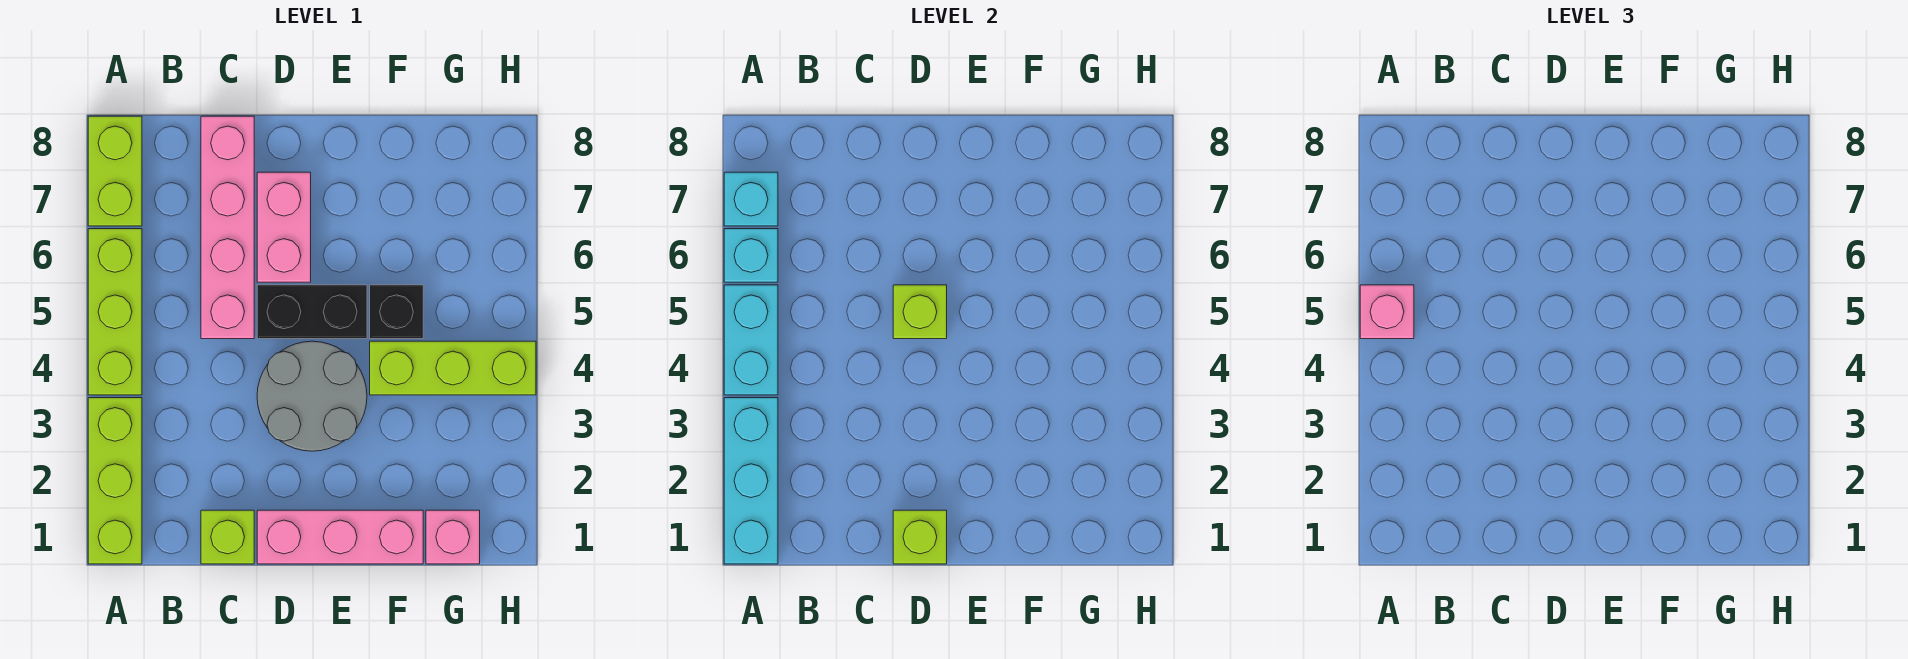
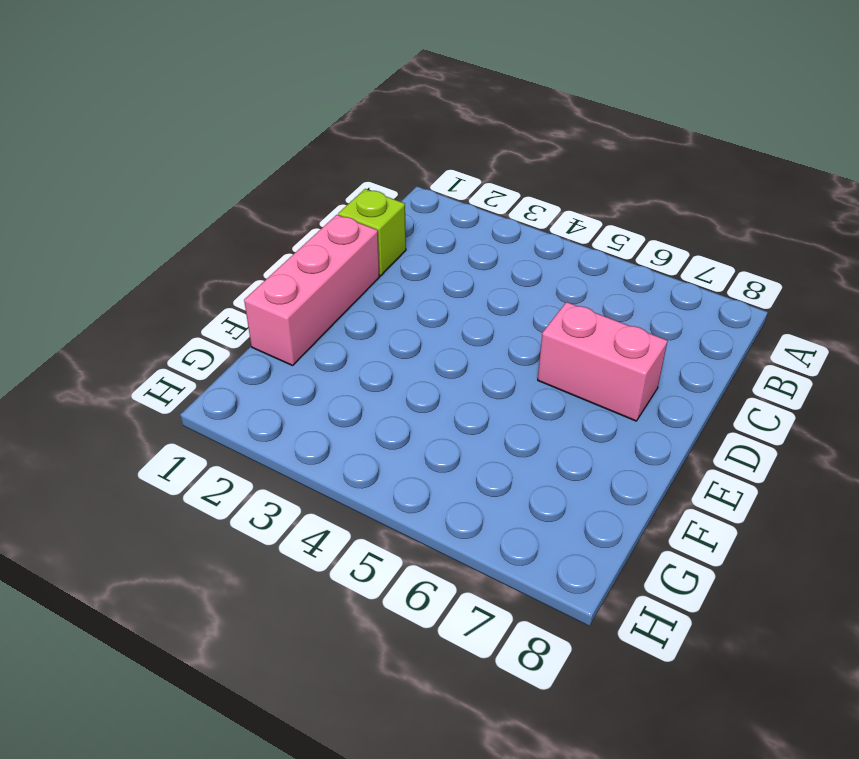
none -> lime 1x3 brick [88,398,142,564]
none -> lime 1x3 brick [88,229,142,395]
none -> lime 1x2 brick [88,116,142,226]

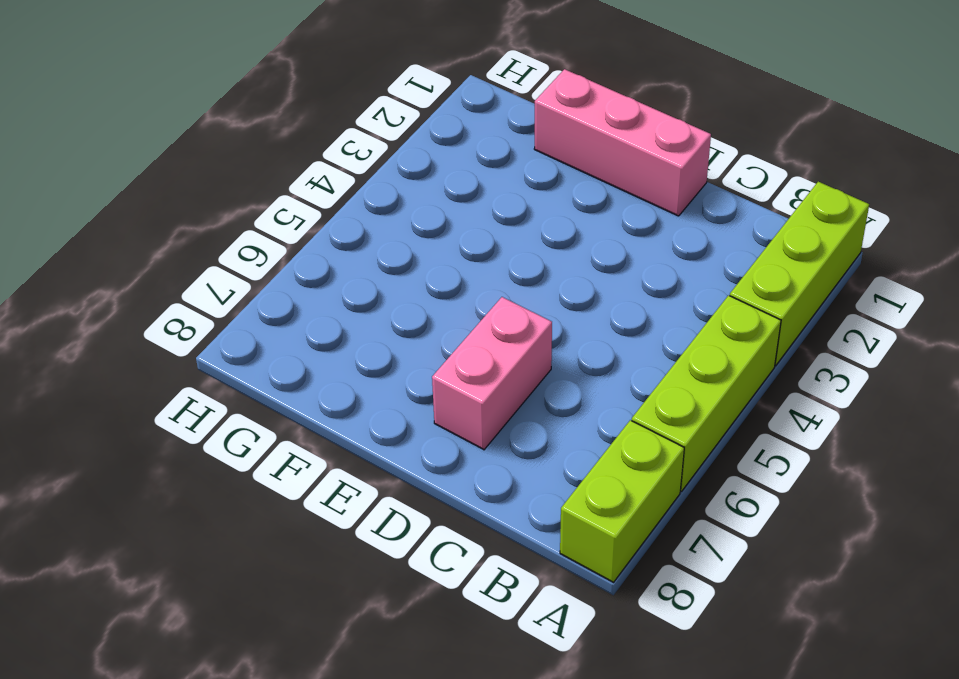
none -> lime 1x1 brick [201,510,254,564]
none -> pink 1x4 brick [201,116,254,339]
none -> grey 2x2 round brick [257,341,367,451]

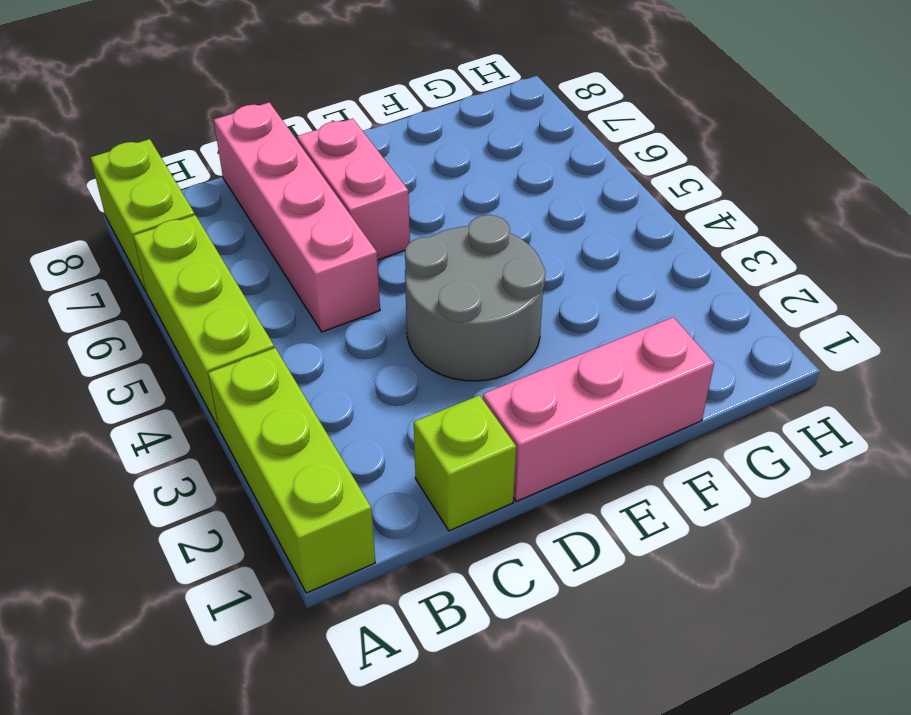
none -> black 1x2 brick [257,285,367,339]
none -> lime 1x3 brick [370,341,536,395]
none -> black 1x1 brick [370,285,423,339]

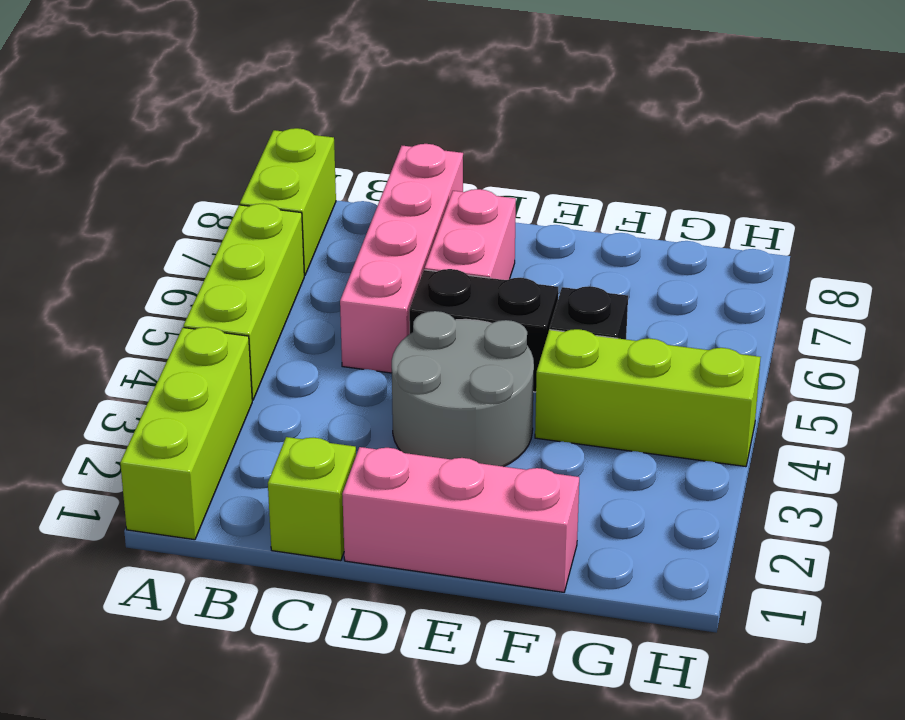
none -> pink 1x1 brick [426,510,480,564]
none -> cyan 1x3 brick [724,398,778,564]
none -> cyan 1x2 brick [724,285,778,395]

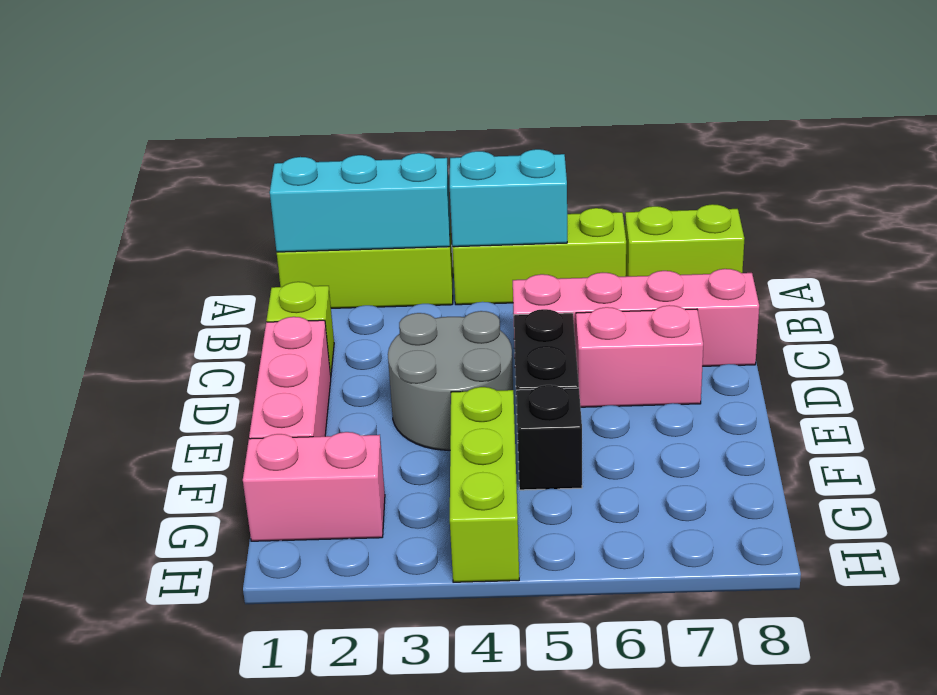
pink 1x2 brick [243,432,385,541] -> pink 1x1 brick [426,510,480,564]
none -> cyan 1x1 brick [724,229,778,282]
none -> cyan 1x1 brick [724,172,778,226]
none -> lime 1x1 brick [893,510,947,564]

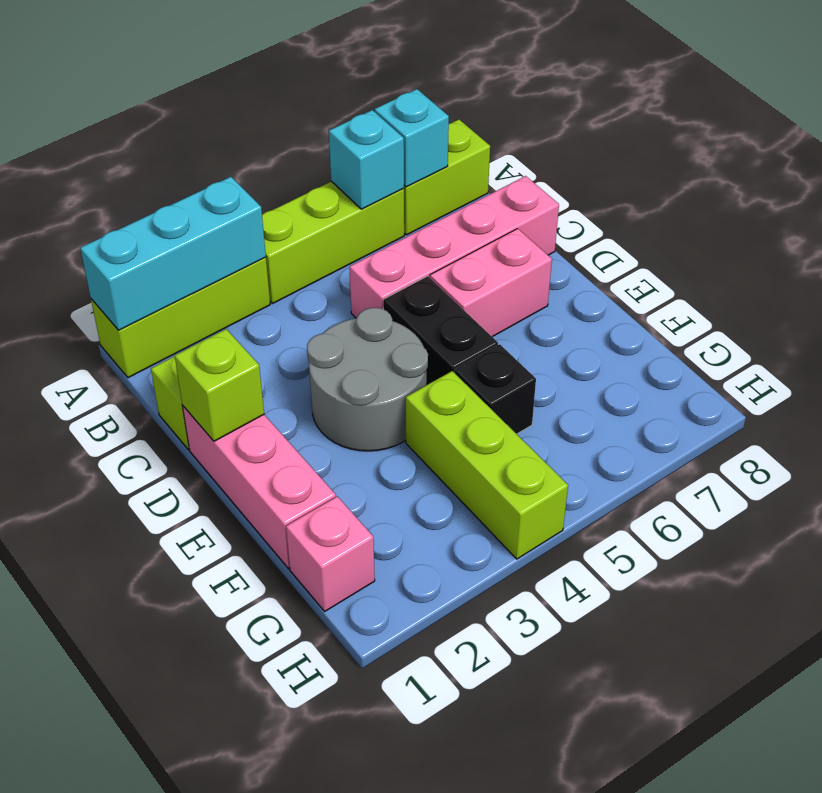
none -> cyan 1x2 brick [724,285,778,395]
none -> lime 1x1 brick [893,285,947,339]
none -> pink 1x1 brick [1360,285,1414,339]

